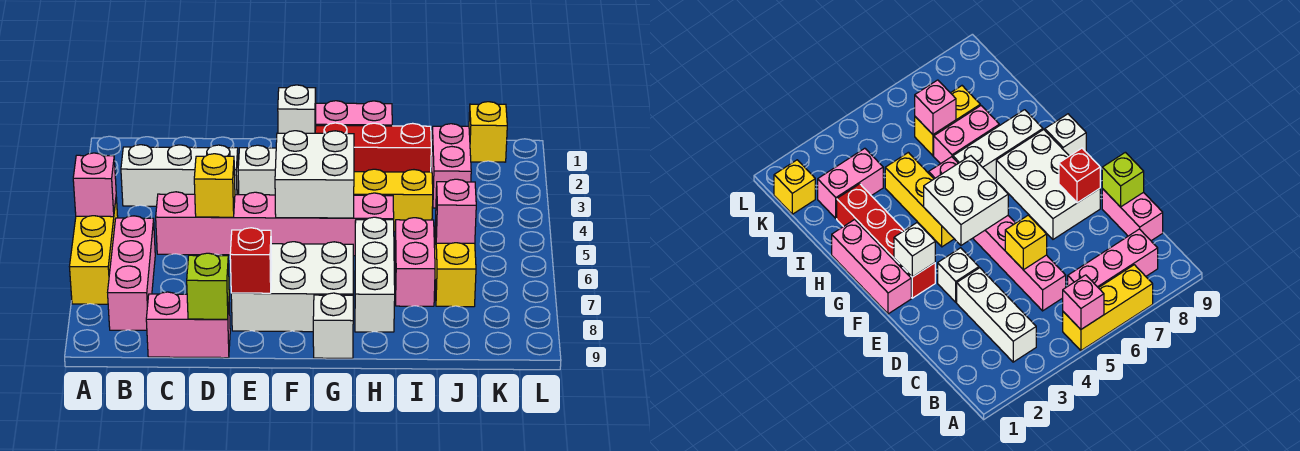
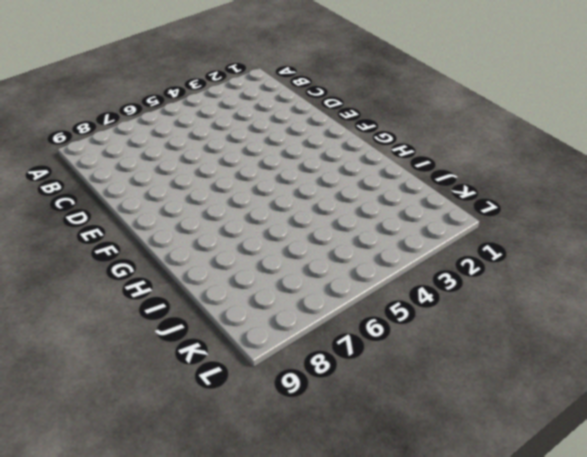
none -> yellow 1x3 brick [70,197,118,304]
none -> white 1x3 brick [121,145,238,206]
none -> pink 1x3 brick [108,216,155,330]

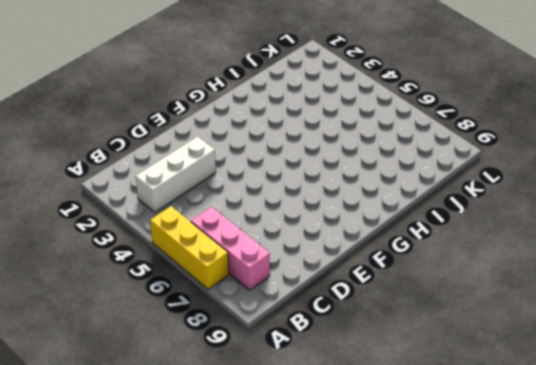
none -> pink 1x6 brick [156,192,394,256]
none -> pink 1x2 brick [146,292,230,358]
none -> white 1x1 brick [238,145,276,195]

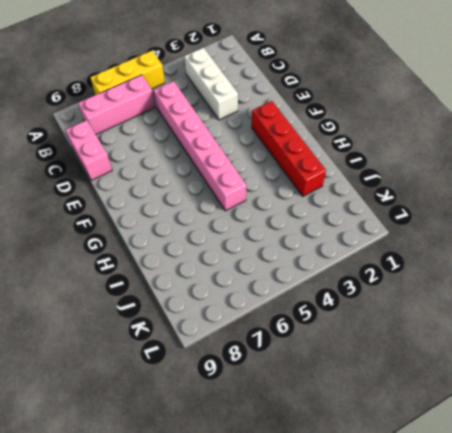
none -> white 1x1 brick [238,145,276,195]
none -> white 2x3 brick [231,242,353,332]
none -> pink 1x3 brick [316,101,392,126]

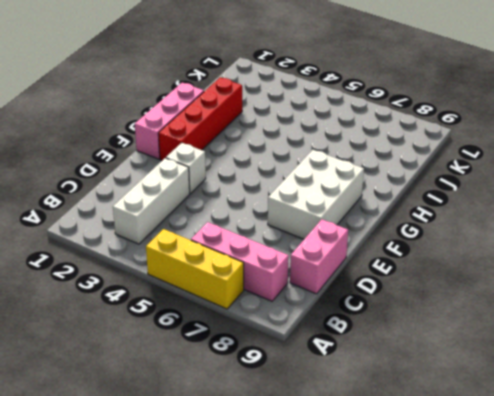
none -> pink 1x6 brick [156,192,394,256]
none -> yellow 1x3 brick [354,169,433,232]
none -> white 1x1 brick [313,293,353,358]

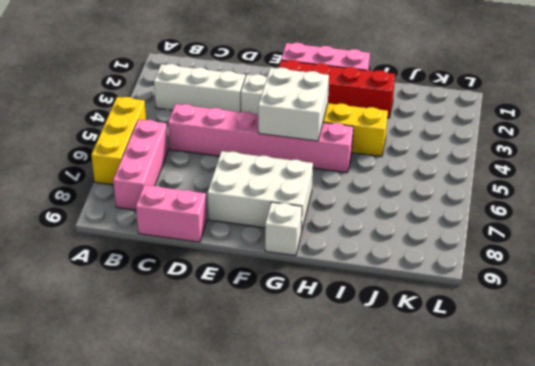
none -> white 1x3 brick [355,217,395,332]
none -> pink 1x2 brick [395,218,435,306]
none -> pink 1x2 brick [432,124,471,208]

